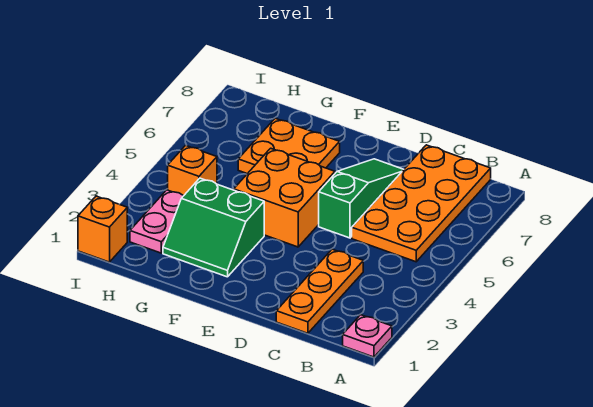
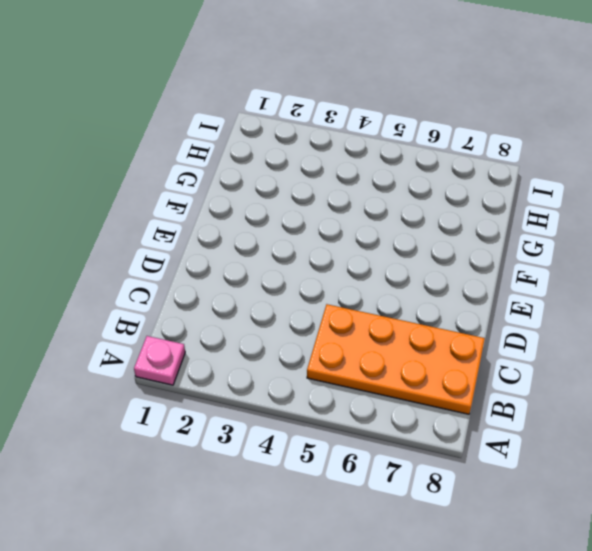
none -> orange 1x3 plate [276,249,363,333]
none -> green 1x3 slope [319,159,404,238]

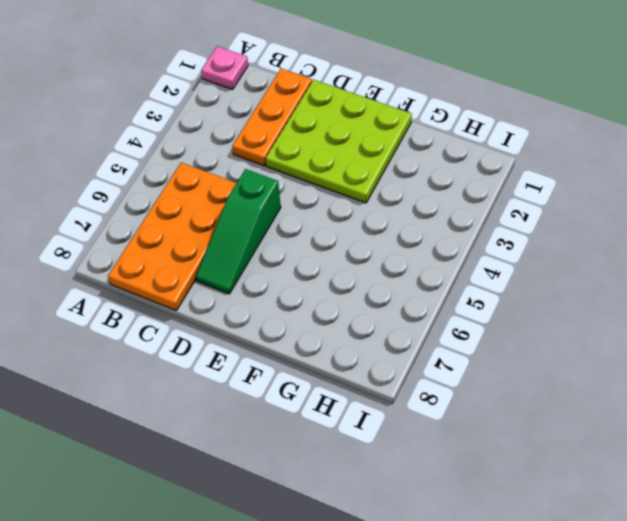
lime 3x3 plate [266,80,412,203] -> green 2x2 slope [163,178,264,277]
none -> orange 2x2 brick [234,148,335,247]
none -> orange 2x2 plate [238,118,340,174]

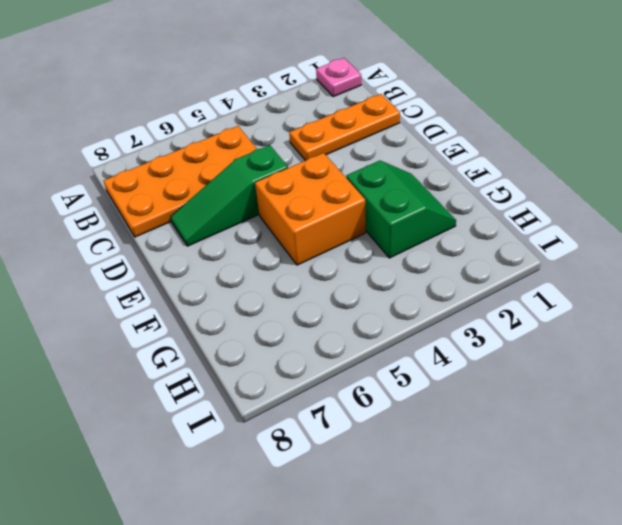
none -> orange 2x2 plate [238,118,340,174]
none -> pink 1x2 plate [130,190,183,253]

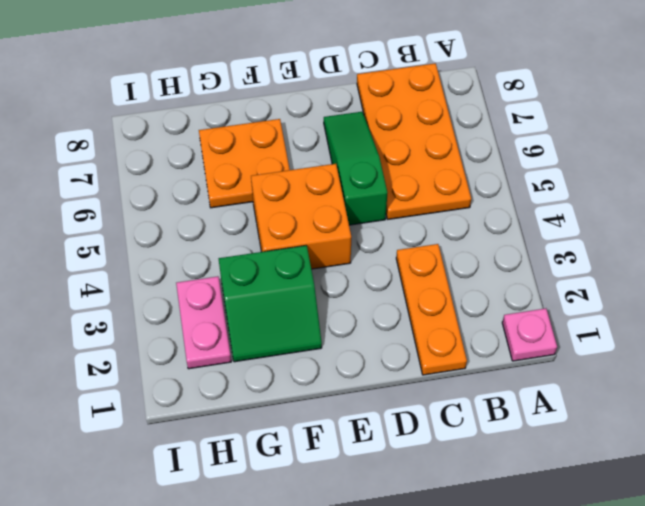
none -> orange 1x1 brick [168,145,217,196]
none -> orange 1x1 brick [78,196,127,262]

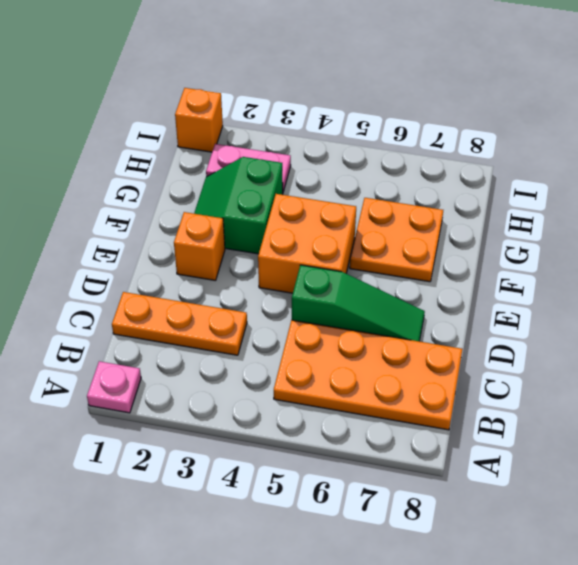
orange 1x1 brick [174,212,225,281] -> orange 1x1 brick moved to [168,145,217,196]

